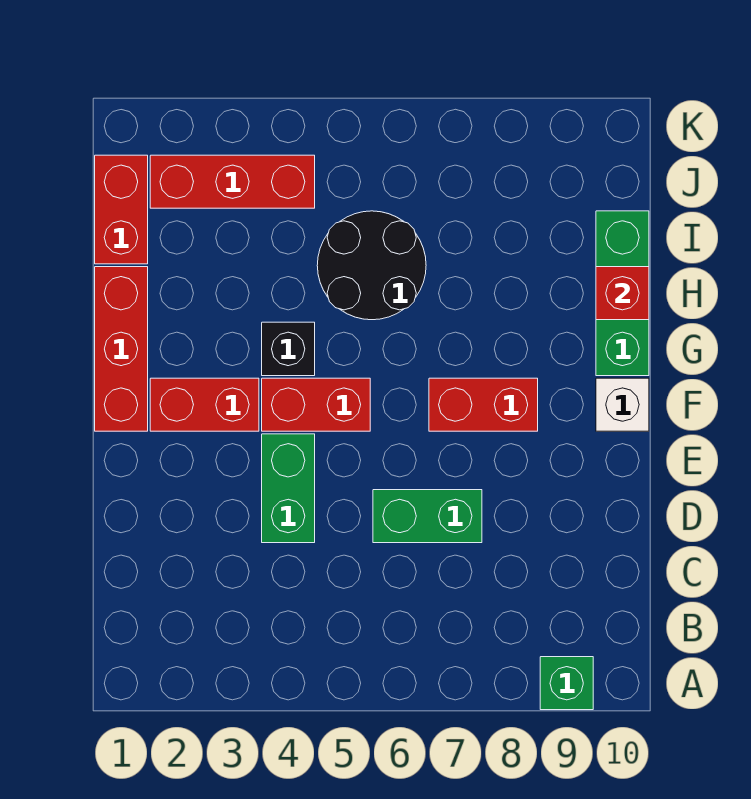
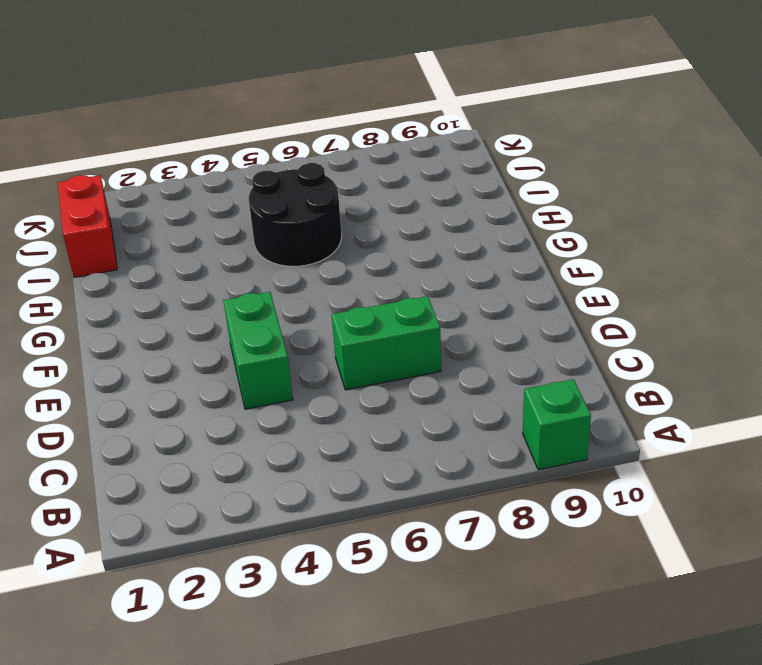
none -> red 1x3 brick [95,267,148,431]
none -> red 1x2 brick [150,378,259,431]
none -> red 1x2 brick [262,378,370,431]

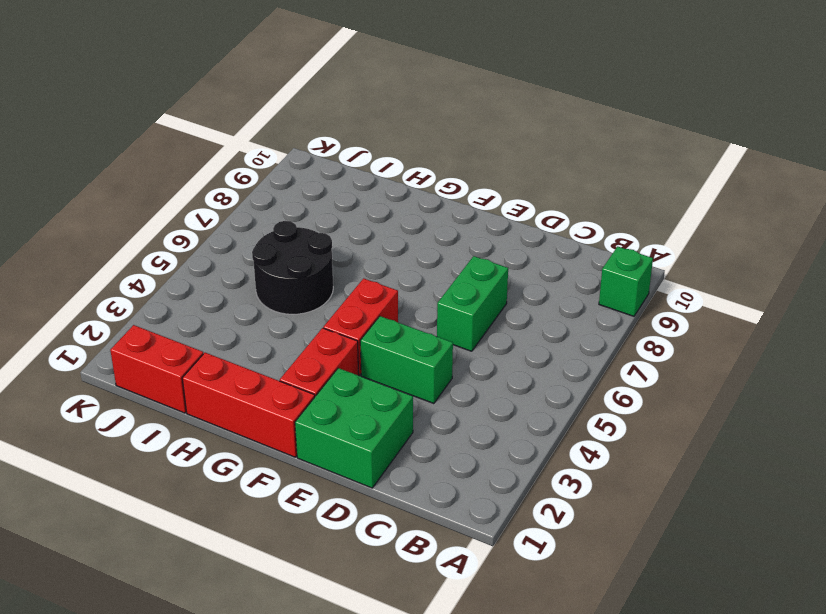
green 2x2 brick [295,368,413,488] -> none
none -> red 1x2 brick [429,378,538,431]
none -> white 1x1 brick [596,378,649,431]
none -> black 1x1 brick [262,322,315,376]

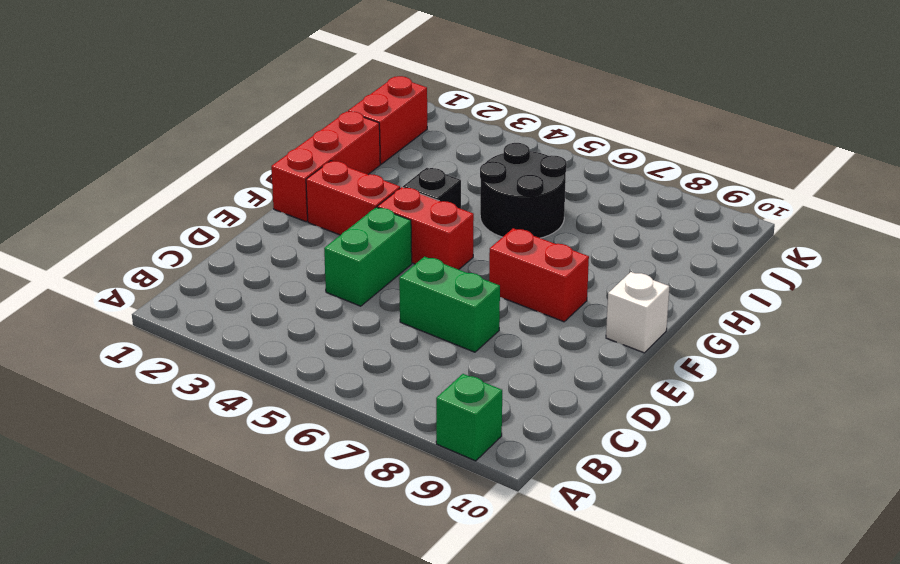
none -> green 1x3 brick [596,211,649,376]
none -> red 1x3 brick [150,155,315,208]
none -> red 1x1 brick [596,267,649,320]

